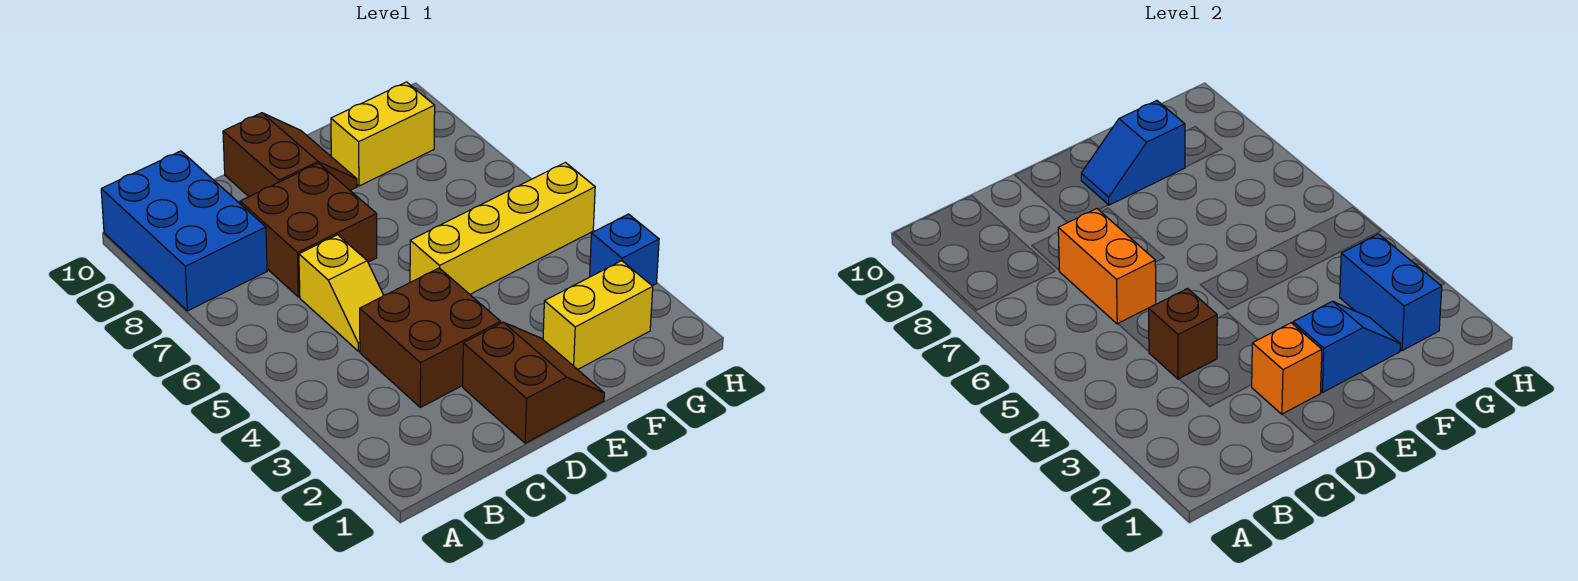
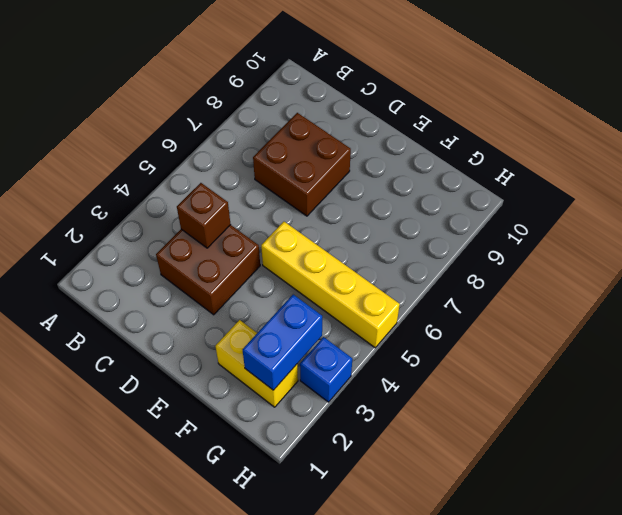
none -> blue 2x3 brick [101,151,267,311]
none -> yellow 1x2 slope [299,235,384,351]
none -> brown 2x2 slope [463,322,604,443]

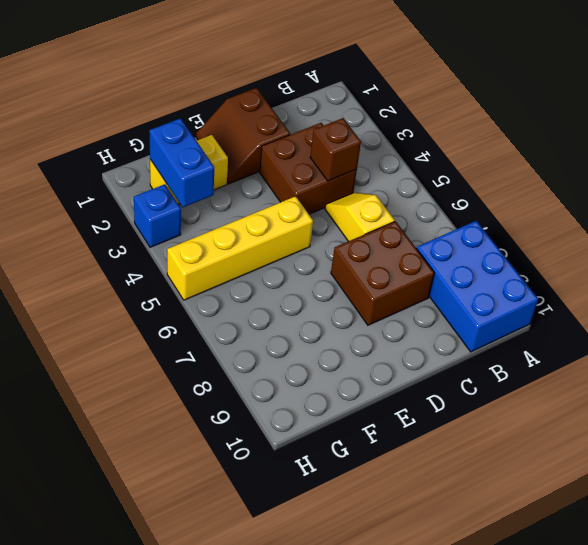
none -> brown 2x2 slope [223,113,357,197]
none -> yellow 1x2 brick [331,82,435,186]
none -> orange 1x2 brick [1058,209,1156,324]

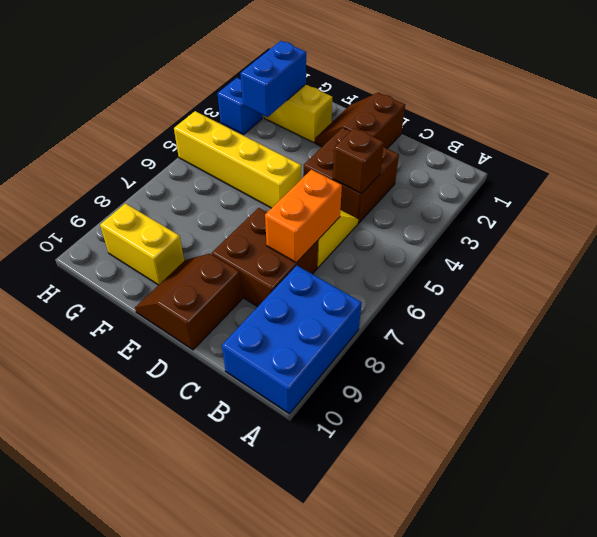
none -> orange 1x1 brick [1252,323,1322,414]
none -> blue 1x2 slope [1293,301,1400,393]
none -> blue 1x2 slope [1081,101,1185,205]

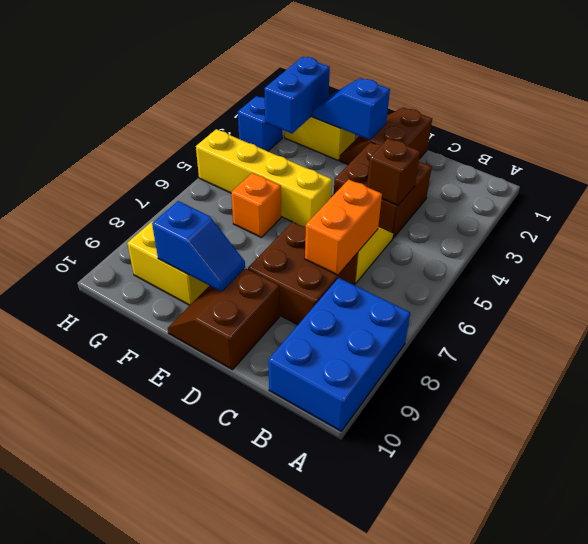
orange 1x1 brick [231,173,281,237] -> orange 1x1 brick moved to [1252,323,1322,414]

